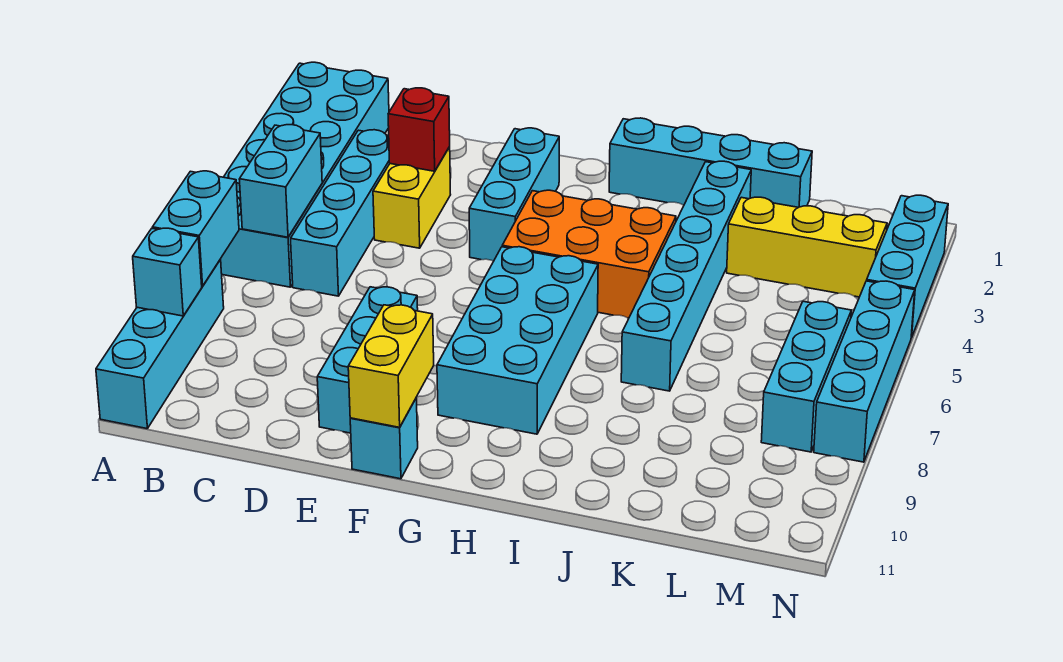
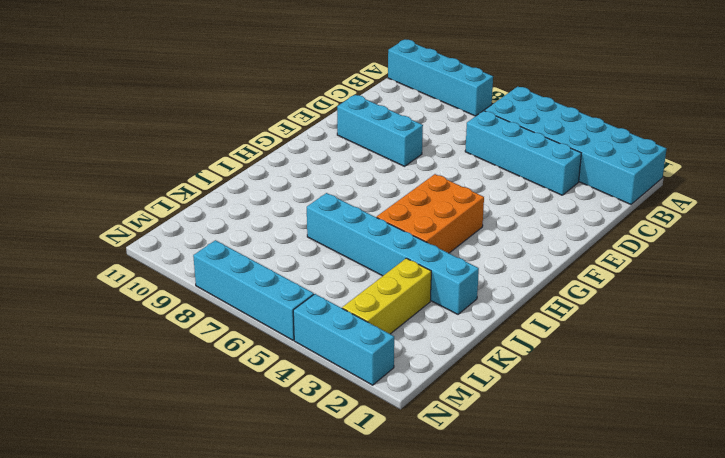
none -> yellow 1x2 brick [373,147,451,248]
none -> cyan 1x3 brick [469,128,559,261]
none -> cyan 1x1 brick [350,398,418,479]

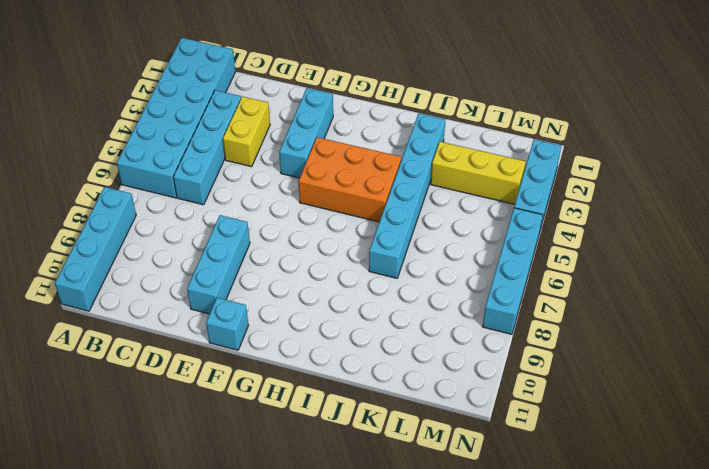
none -> cyan 2x4 brick [437,247,598,434]
none -> cyan 1x4 brick [609,118,812,207]
none -> cyan 1x3 brick [761,301,851,452]

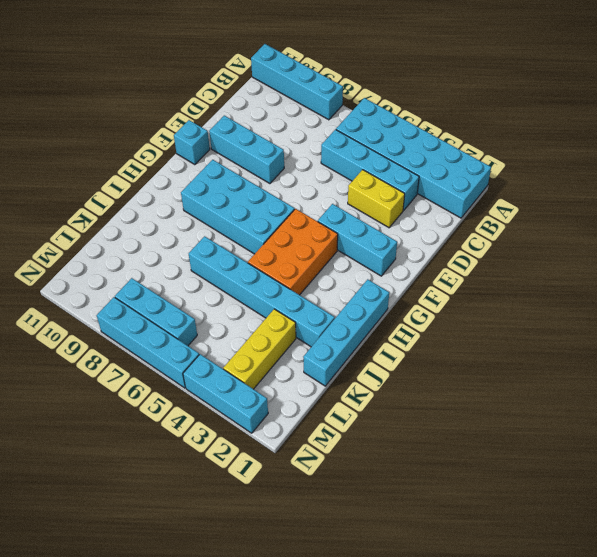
none -> cyan 1x2 brick [153,171,239,286]
none -> cyan 1x1 brick [133,228,202,316]
none -> cyan 1x2 brick [239,125,322,237]

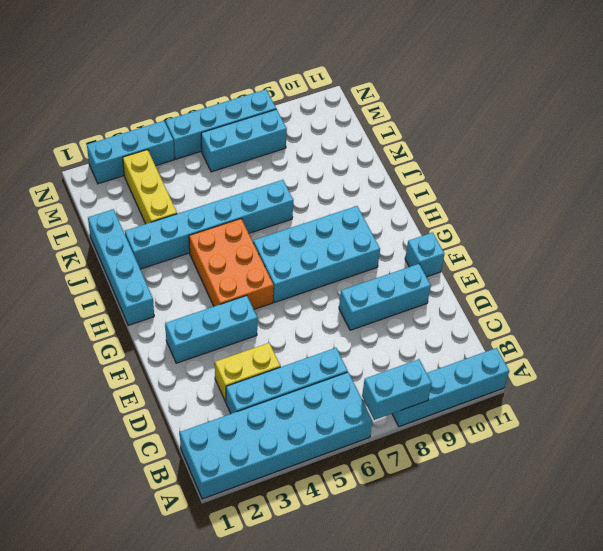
none -> cyan 1x1 brick [133,228,202,316]
none -> cyan 1x2 brick [239,125,322,237]
none -> red 1x1 brick [388,88,450,171]

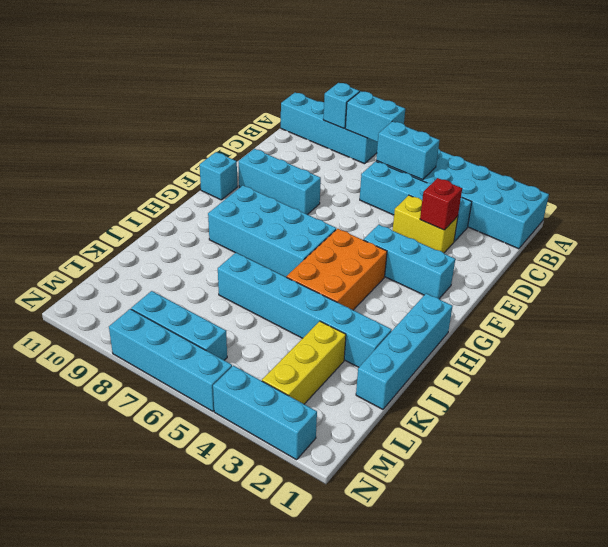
none -> yellow 1x2 brick [348,305,434,427]

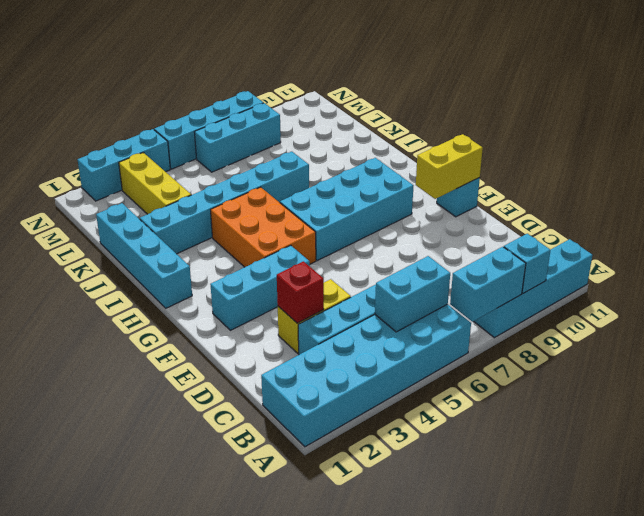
none -> cyan 1x3 brick [317,287,418,433]

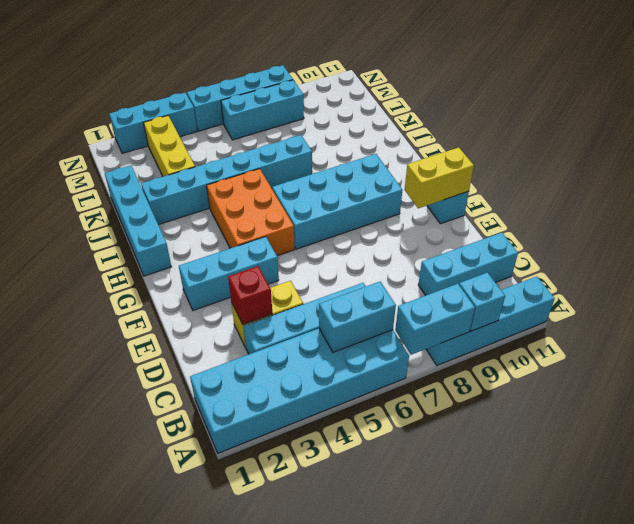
cyan 1x3 brick [418,233,518,296] -> cyan 1x3 brick moved to [317,287,418,433]

